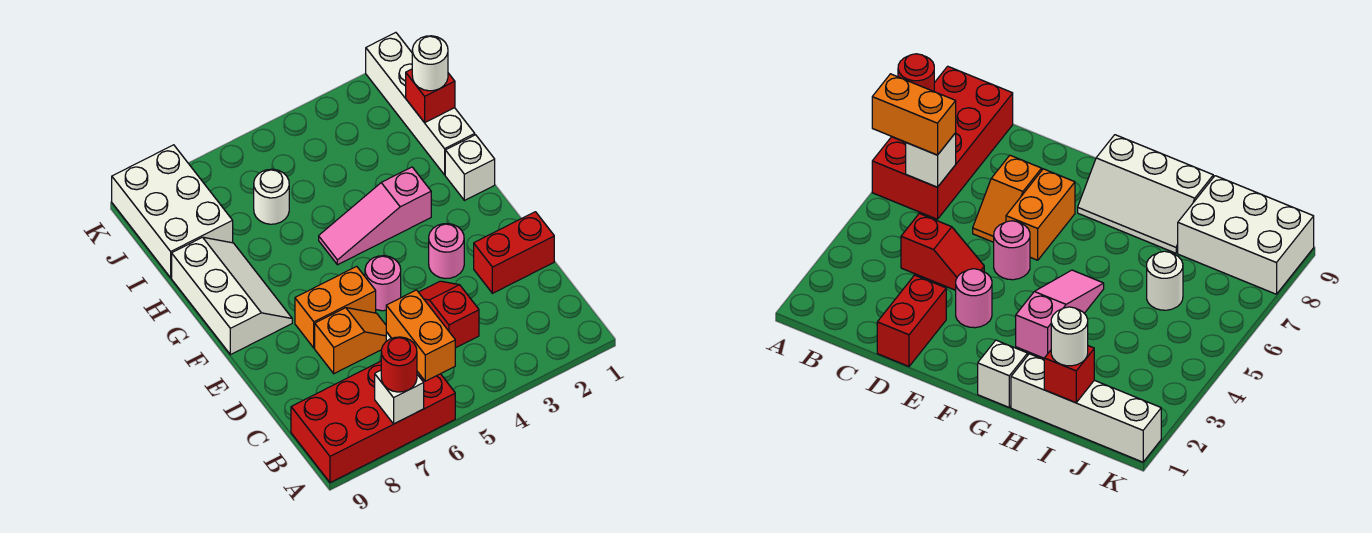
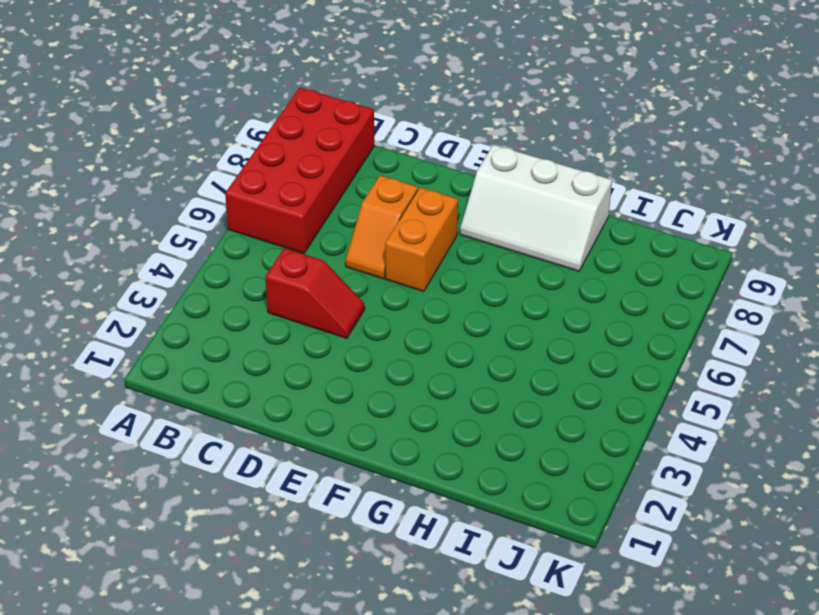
none -> red 1x2 brick [474,212,554,293]
none -> pink 1x1 round brick [429,224,464,279]
none -> pink 1x1 round brick [365,256,401,311]

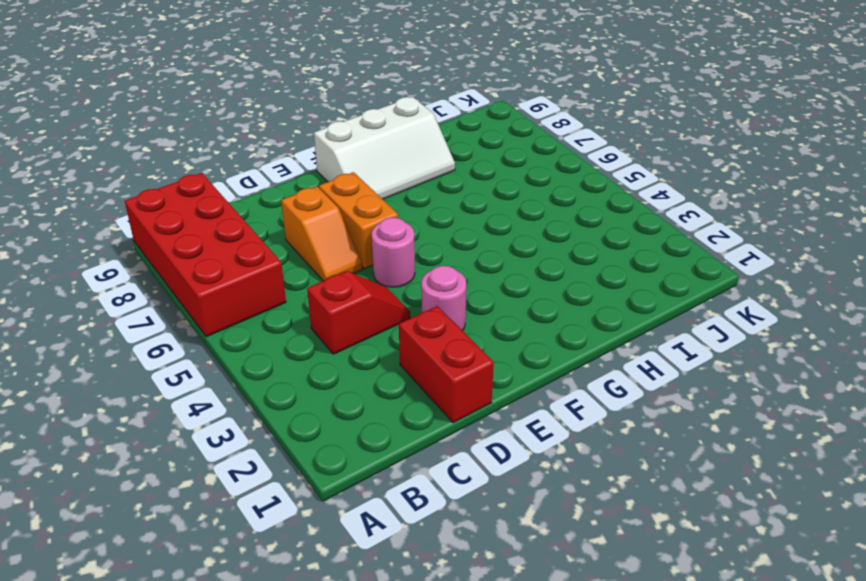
none -> white 1x1 brick [445,135,495,201]
none -> pink 1x3 slope [319,167,431,265]
none -> white 1x4 brick [366,33,475,175]

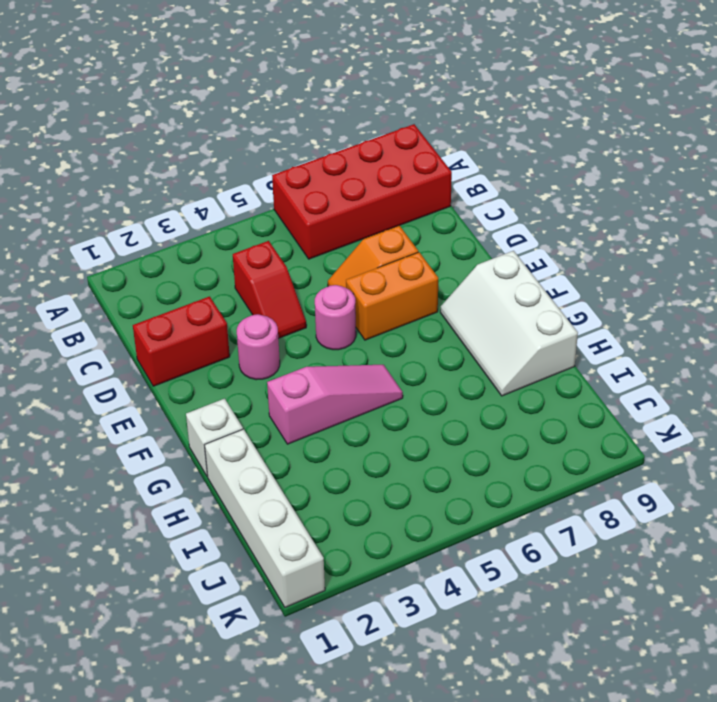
none -> white 1x1 round brick [254,169,289,224]
none -> white 2x3 brick [112,145,233,278]
none -> white 1x1 brick [375,370,424,424]

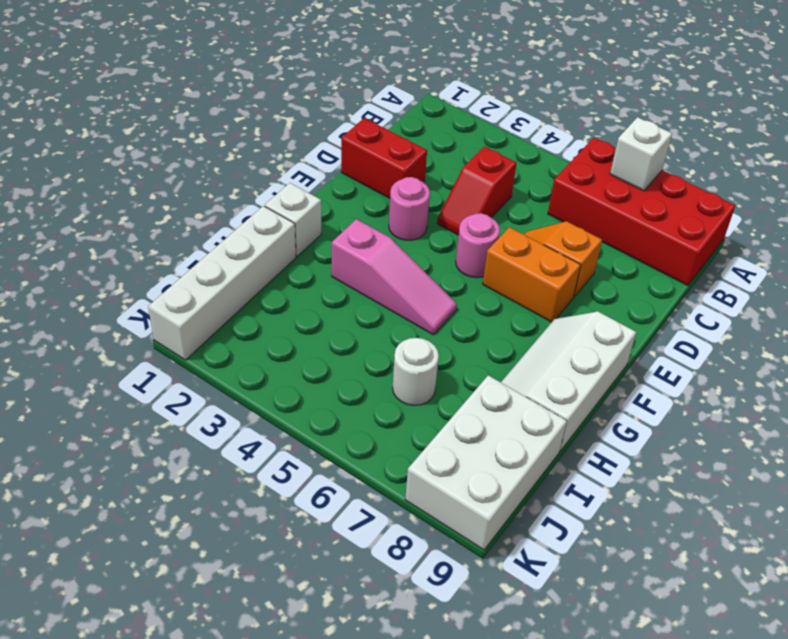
none -> white 1x1 brick [906,133,956,187]
none -> red 1x1 brick [406,69,455,123]
none -> orange 1x2 brick [386,290,455,381]

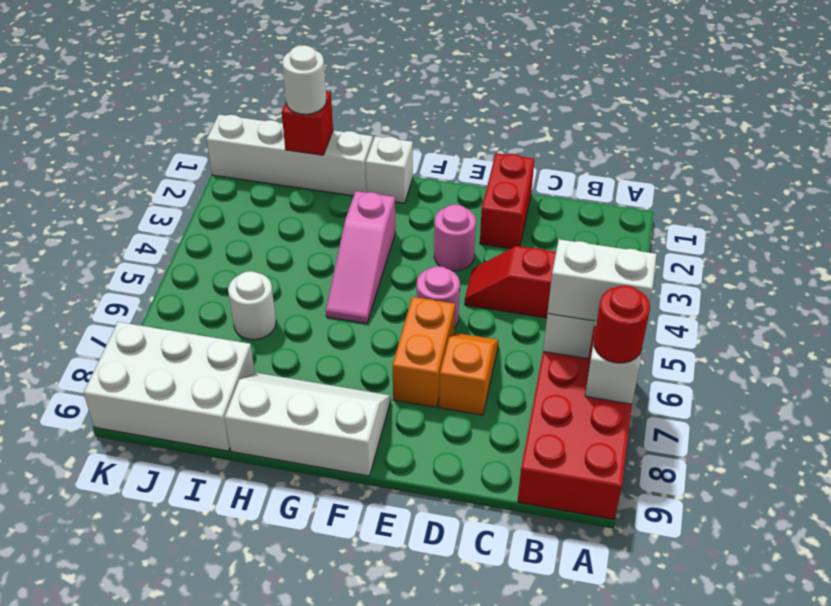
white 1x2 brick [547,239,657,321] -> orange 1x2 brick [386,290,455,381]

